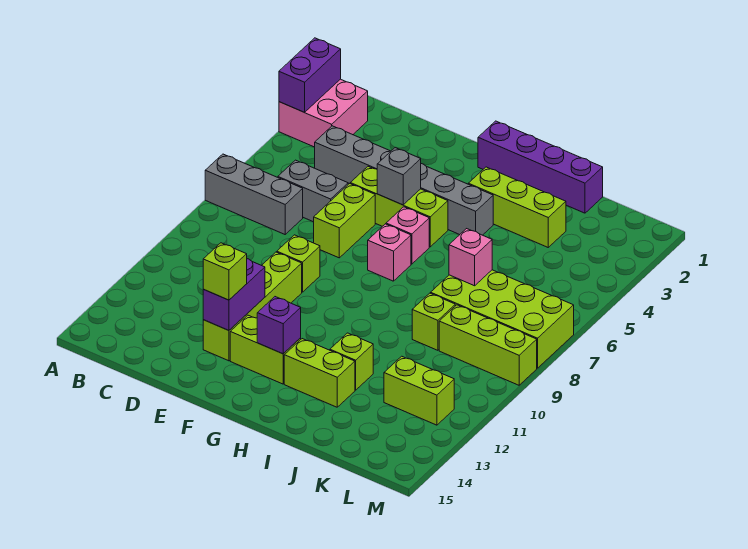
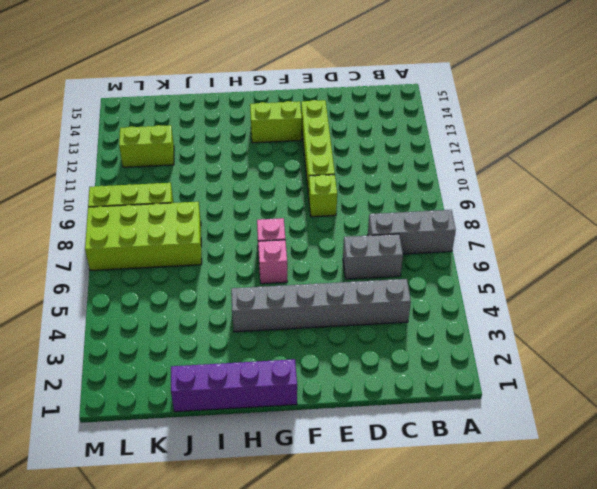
none -> pink 2x2 brick [279,79,368,147]
none -> lime 1x3 brick [350,167,448,247]
none -> lime 1x2 brick [314,184,375,258]

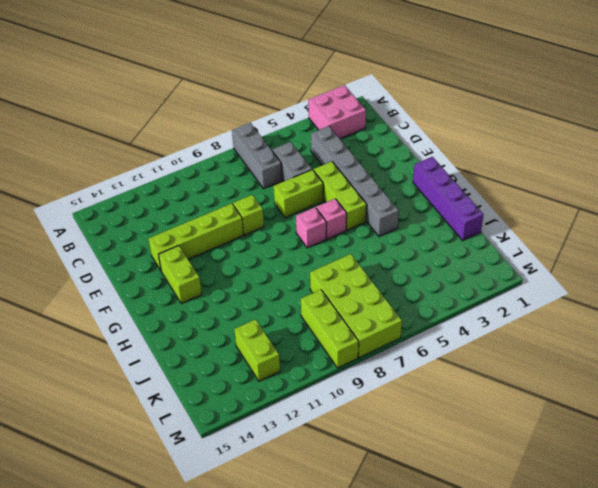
none -> lime 1x3 brick [468,167,566,247]
none -> lime 1x2 brick [284,339,355,407]
none -> lime 1x1 brick [330,333,373,390]

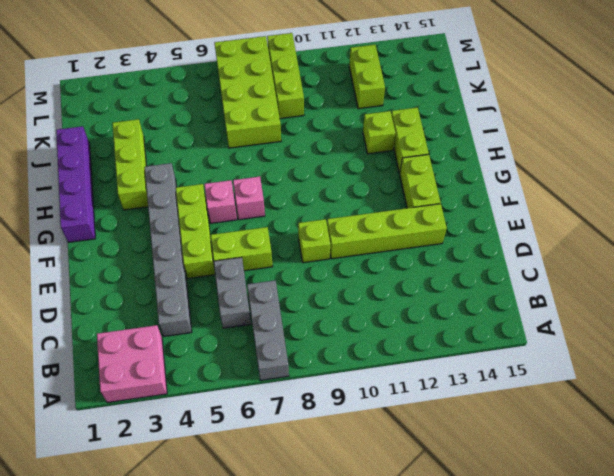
none -> lime 1x1 brick [412,293,455,350]
none -> purple 1x2 brick [279,38,341,112]
none -> purple 1x2 brick [203,259,265,330]

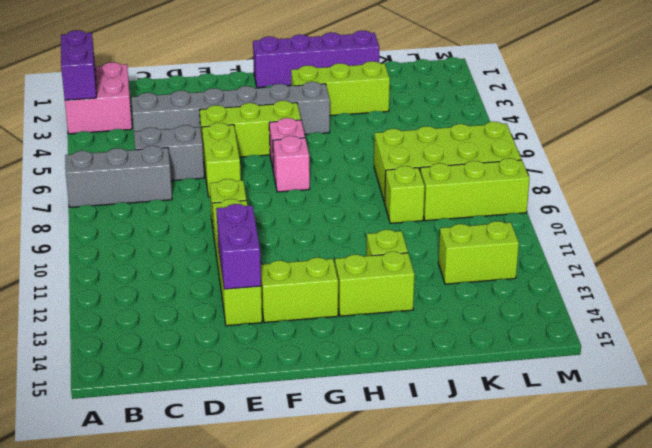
none -> grey 1x1 brick [377,148,421,205]
none -> purple 1x1 brick [257,297,301,354]
none -> pink 1x1 brick [449,229,492,286]

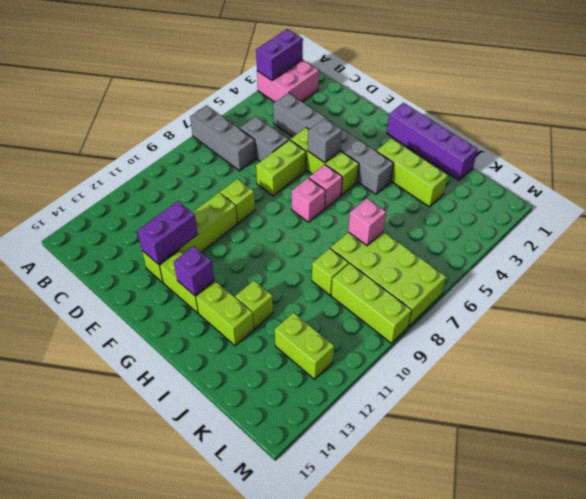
none -> lime 1x1 brick [203,243,247,300]

